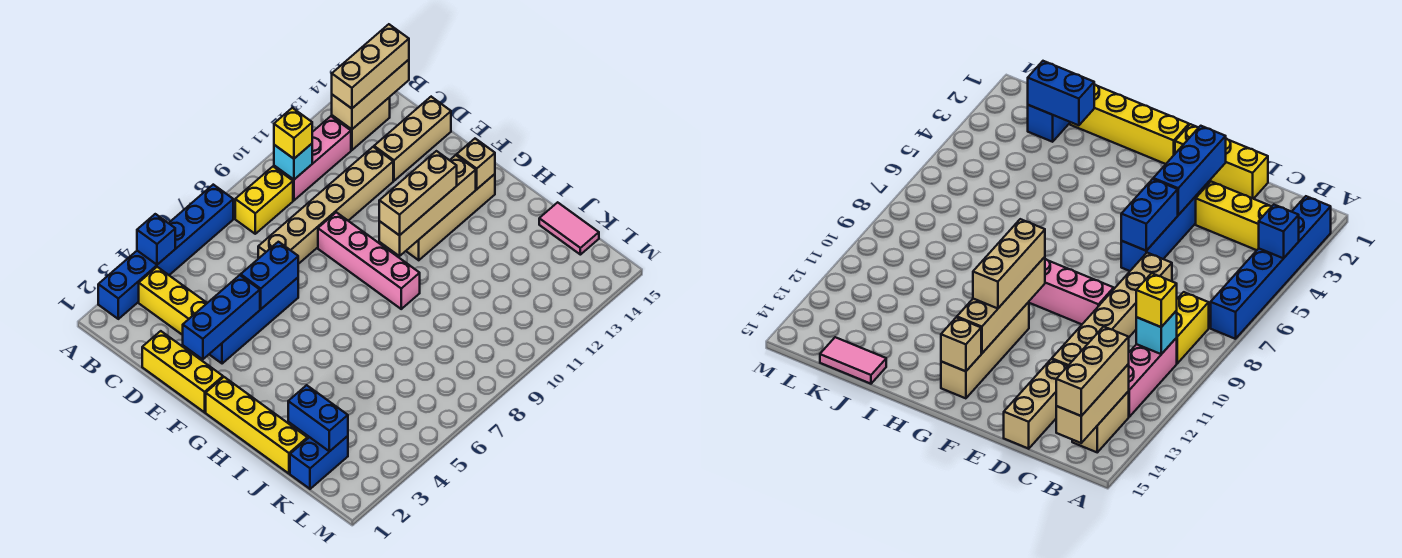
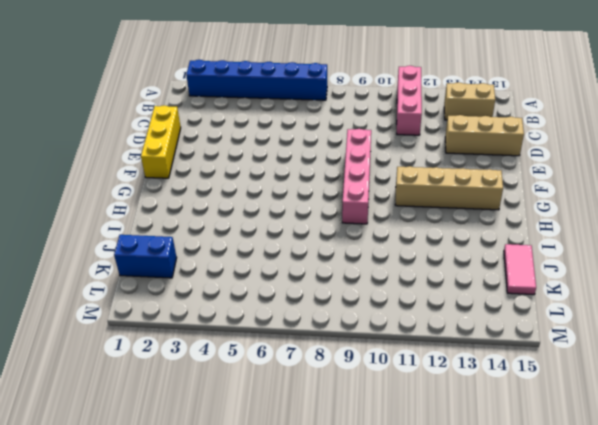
pink 1x3 brick [397,66,422,135] -> pink 1x3 brick turned to [274,116,351,200]
none -> yellow 1x3 brick [139,267,207,335]
none -> yellow 1x2 brick [235,167,293,234]
none -> tan 1x6 brick [258,147,393,264]

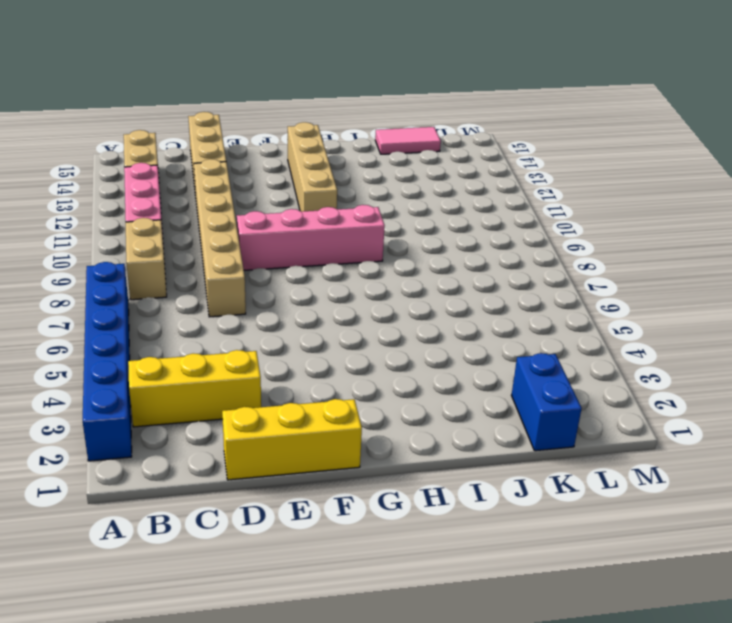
tan 1x2 brick [126,218,167,300] -> yellow 1x2 brick [235,167,293,234]
none -> blue 1x4 brick [209,278,298,364]
none -> yellow 1x4 brick [206,377,307,474]
none -> blue 1x1 brick [137,214,175,265]

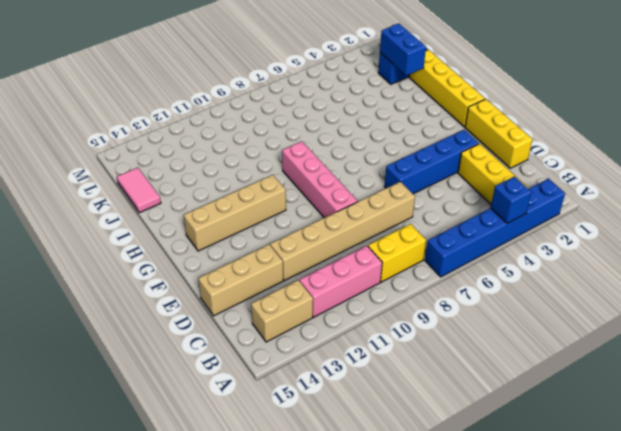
none -> cyan 1x1 brick [274,144,312,180]
none -> tan 1x3 brick [332,60,409,129]
none -> blue 1x3 brick [183,275,260,359]

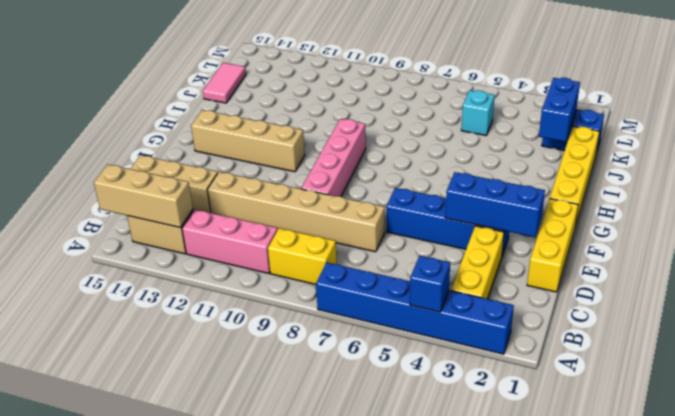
cyan 1x1 brick [461,90,495,135] -> cyan 1x1 brick moved to [274,144,312,180]
none -> blue 1x2 brick [241,242,298,309]
none -> tan 1x4 brick [379,155,476,256]
none -> tan 1x1 brick [457,139,495,189]

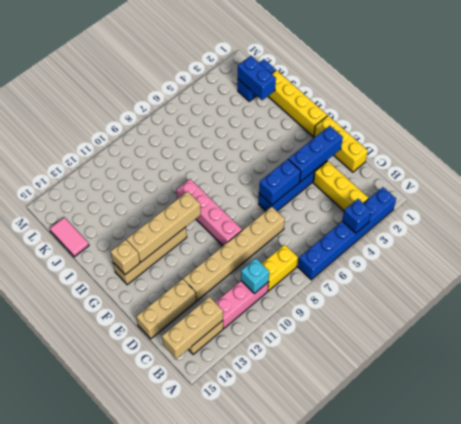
none -> yellow 1x1 brick [274,108,312,159]
none -> tan 1x3 brick [332,24,409,108]
none -> tan 1x3 brick [379,151,457,235]

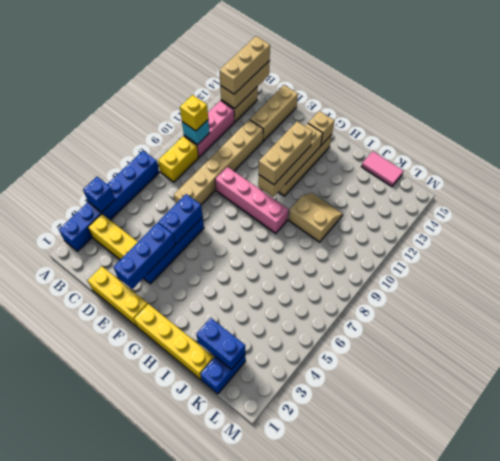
tan 2x2 slope [289,193,343,242] -> none

